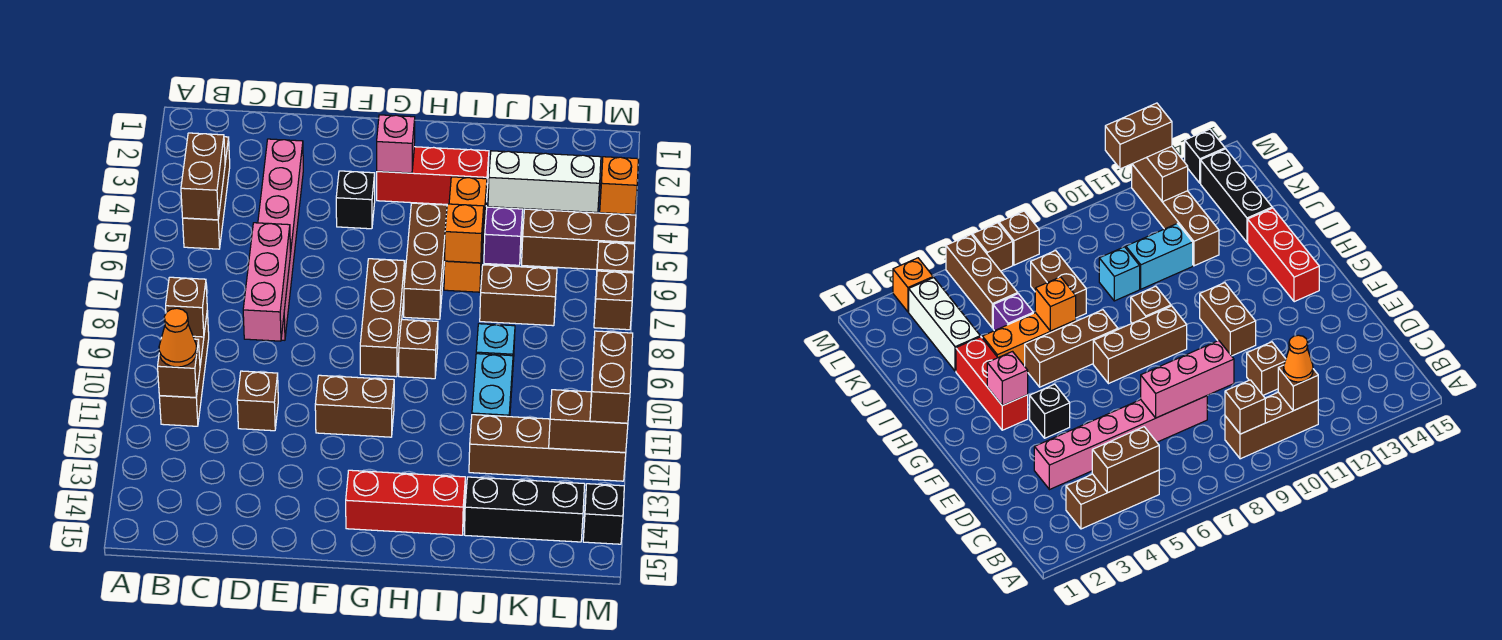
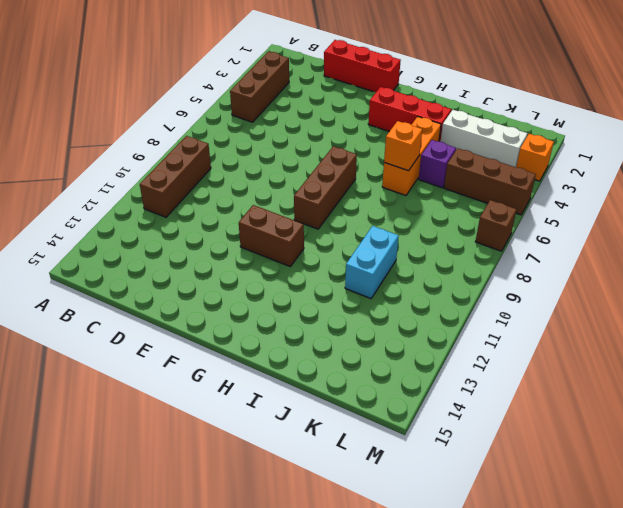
red 1x3 brick [324,40,401,92] -> red 1x3 brick moved to [346,470,465,535]
none -> pink 1x6 brick [258,139,303,340]
none -> brown 1x1 brick [237,371,278,431]
none -> black 1x1 brick [336,171,375,229]
none -> brown 1x3 brick [404,203,447,319]

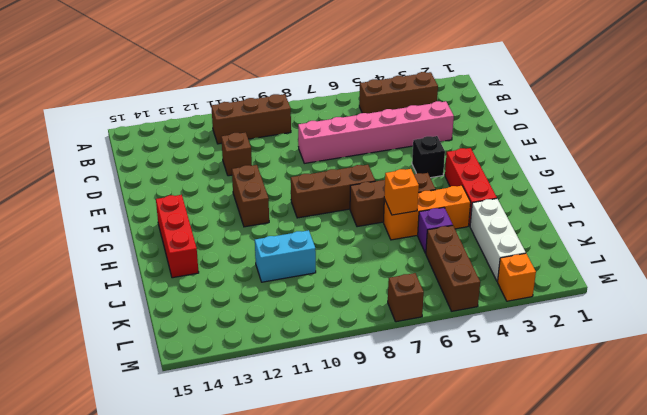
none -> brown 1x1 brick [399,320,438,379]
none -> brown 1x2 brick [480,265,557,326]
none -> cyan 1x1 brick [476,324,515,377]
none -> brown 1x4 brick [469,415,626,481]

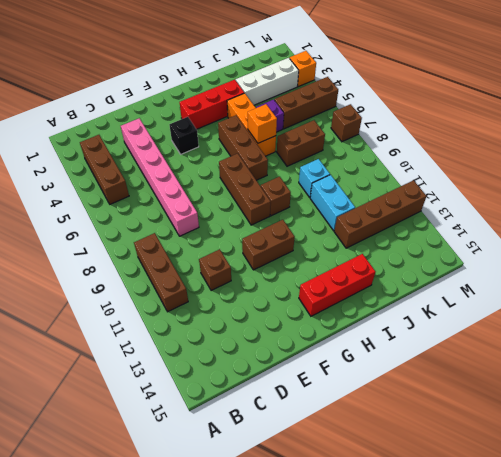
none -> black 1x3 brick [464,477,585,542]
none -> brown 1x1 brick [596,242,635,280]
none -> black 1x1 brick [583,484,624,544]
none -> brown 1x2 brick [181,133,225,220]

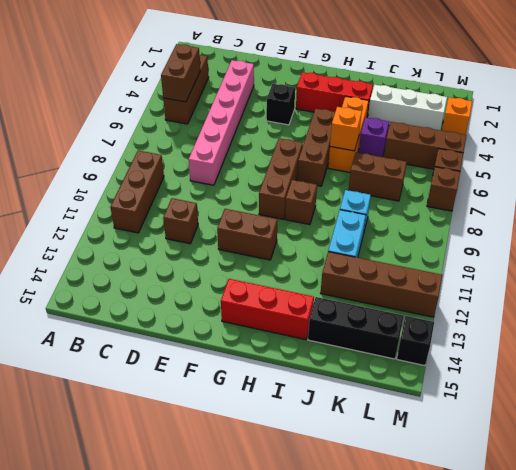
none -> brown 1x1 brick [166,277,207,337]
none -> brown 1x1 brick [158,339,200,398]
none -> pink 1x3 brick [243,223,291,341]
none -> pink 1x1 brick [377,115,415,173]

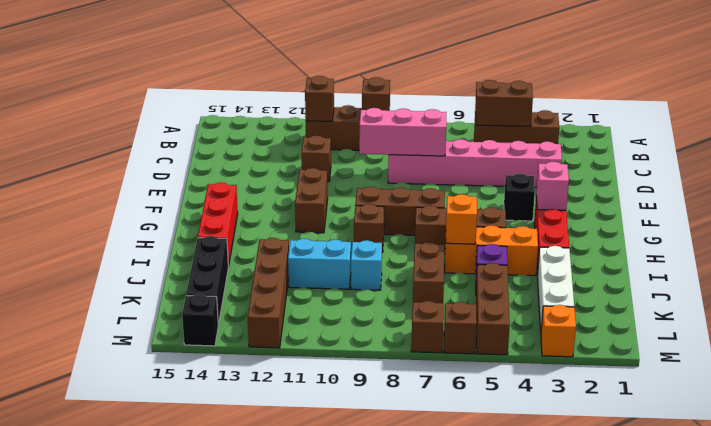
none -> brown 1x2 brick [549,390,628,453]
none -> orange 1x1 cone [159,308,197,367]
none -> brown 1x2 brick [590,331,633,423]

